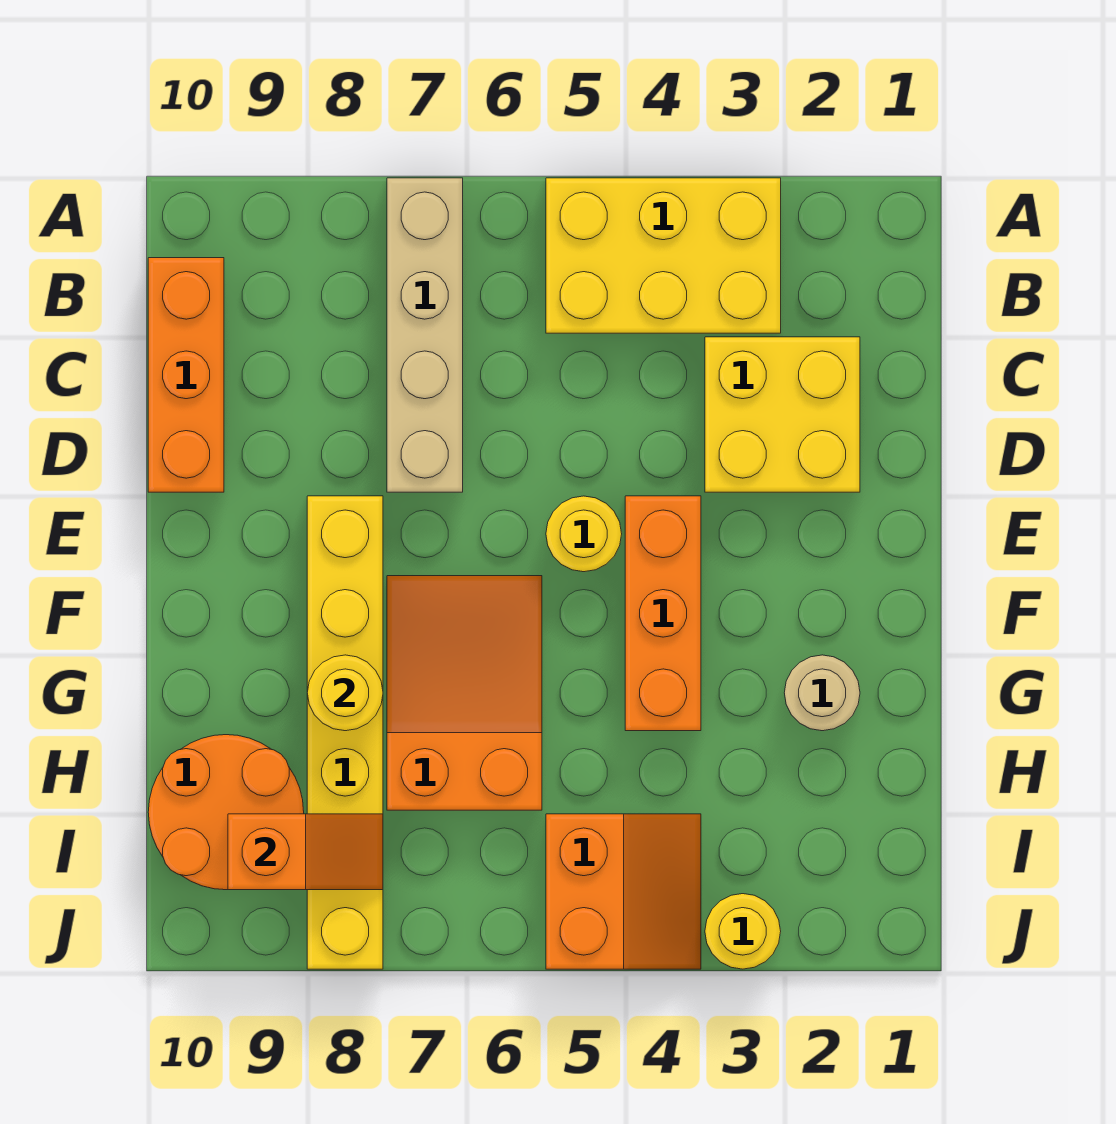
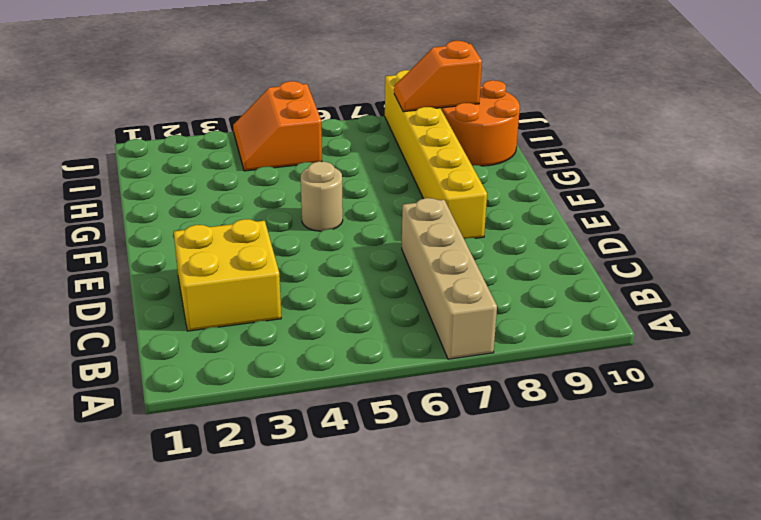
tan 1x1 round brick [301,161,343,231] -> tan 1x1 round brick moved to [784,655,860,731]
none -> yellow 2x3 brick [546,178,781,333]
none -> orange 1x3 brick [148,258,224,492]
none -> orange 1x3 brick [625,496,701,731]

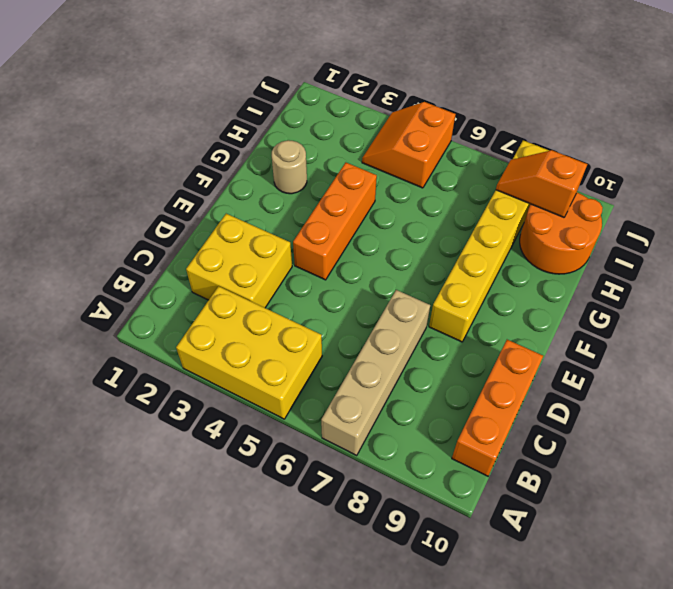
none -> yellow 1x1 round brick [546,496,622,572]
none -> orange 2x3 slope [387,576,542,810]
none -> yellow 1x1 round brick [705,894,781,969]

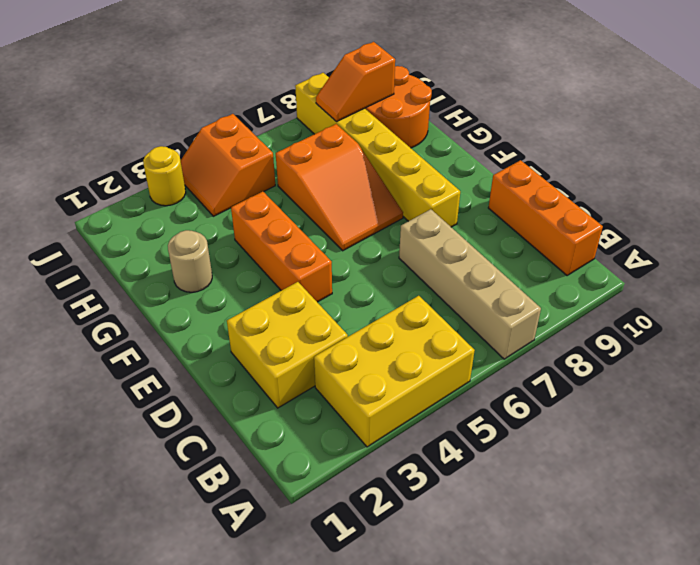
none -> yellow 1x1 round brick [546,496,622,572]
none -> yellow 1x1 round brick [307,655,383,731]

